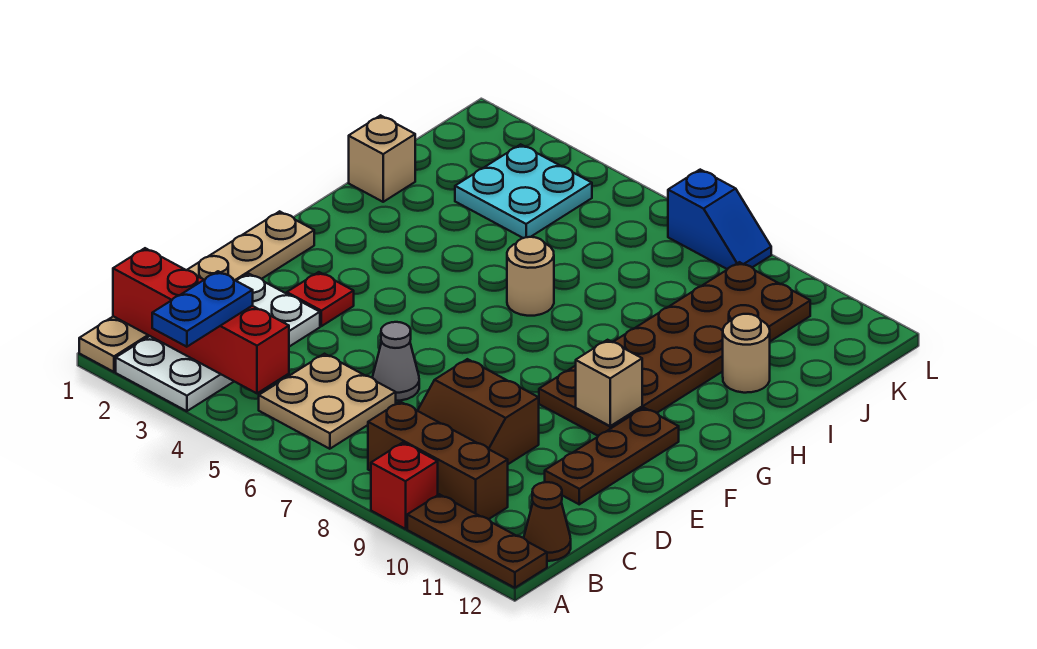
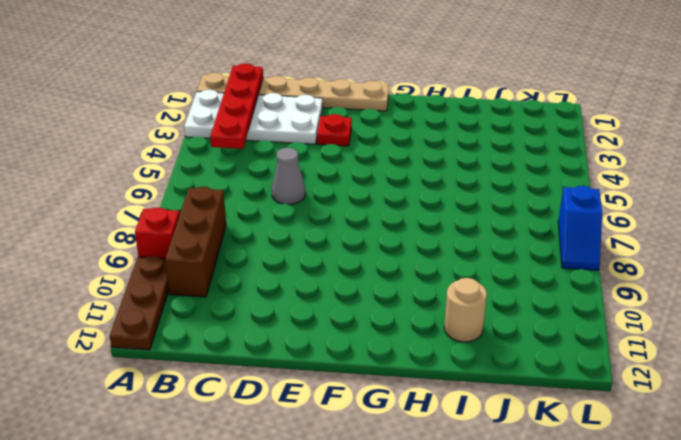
red 1x4 plate [210,63,263,149] -> red 1x4 brick [113,248,289,393]
none -> tan 2x2 plate [259,354,396,449]
none -> brown 1x1 cone [524,482,571,561]
none -> brown 2x2 slope [418,359,539,464]

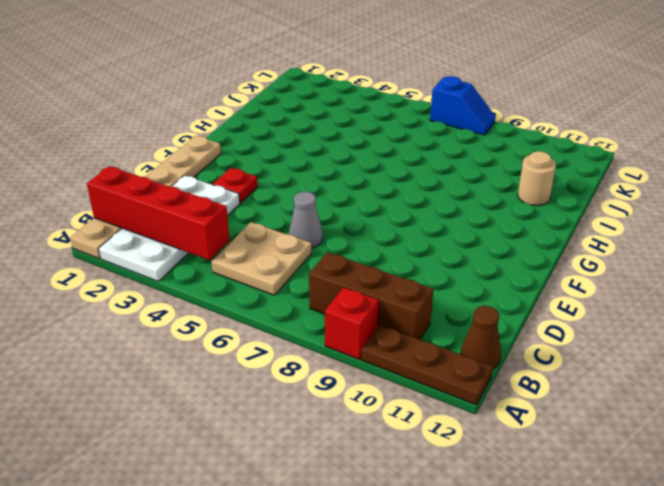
none -> brown 2x2 slope [418,359,539,464]
none -> brown 1x3 plate [545,408,679,504]
none -> brown 2x6 plate [539,262,810,436]

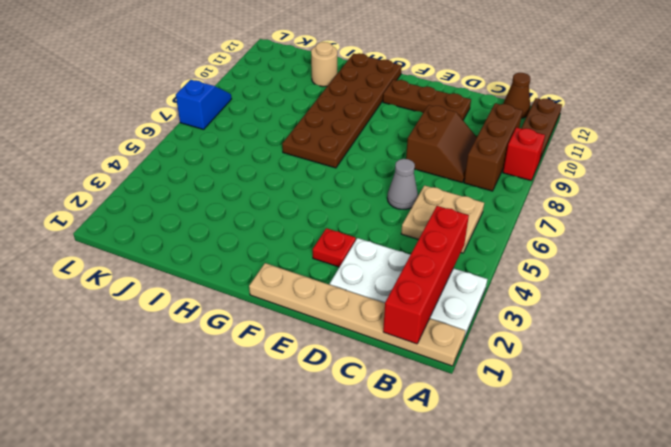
brown 2x6 plate [282,53,402,168] -> brown 2x6 plate turned to [539,262,810,436]
none -> tan 1x1 round brick [507,237,554,316]
none -> tan 1x1 brick [349,115,415,202]
none -> cyan 2x2 plate [455,144,592,238]

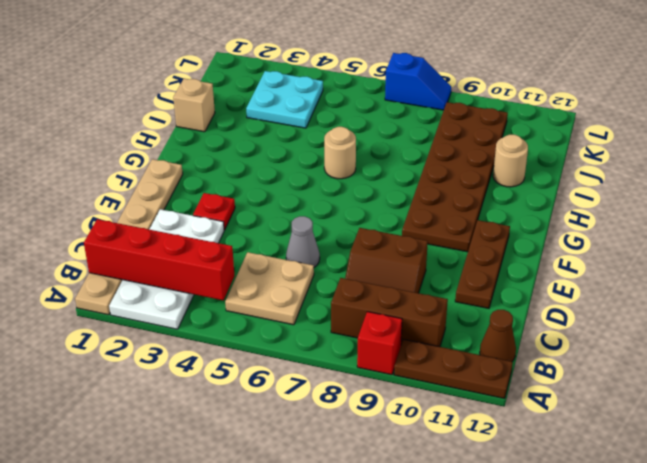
none -> tan 1x1 brick [576,340,642,426]
none -> blue 1x2 plate [152,271,253,347]

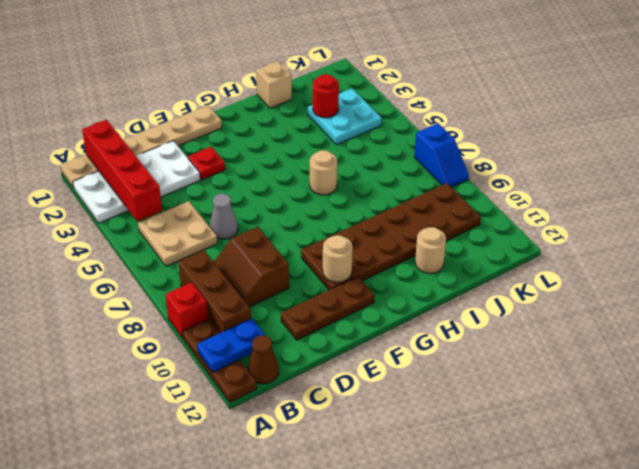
blue 1x2 plate [197,318,265,372] -> blue 1x2 plate moved to [152,271,253,347]
tan 1x1 round brick [323,235,353,282] -> tan 1x1 brick [576,340,642,426]
red 1x1 round brick [313,74,339,118] -> none

